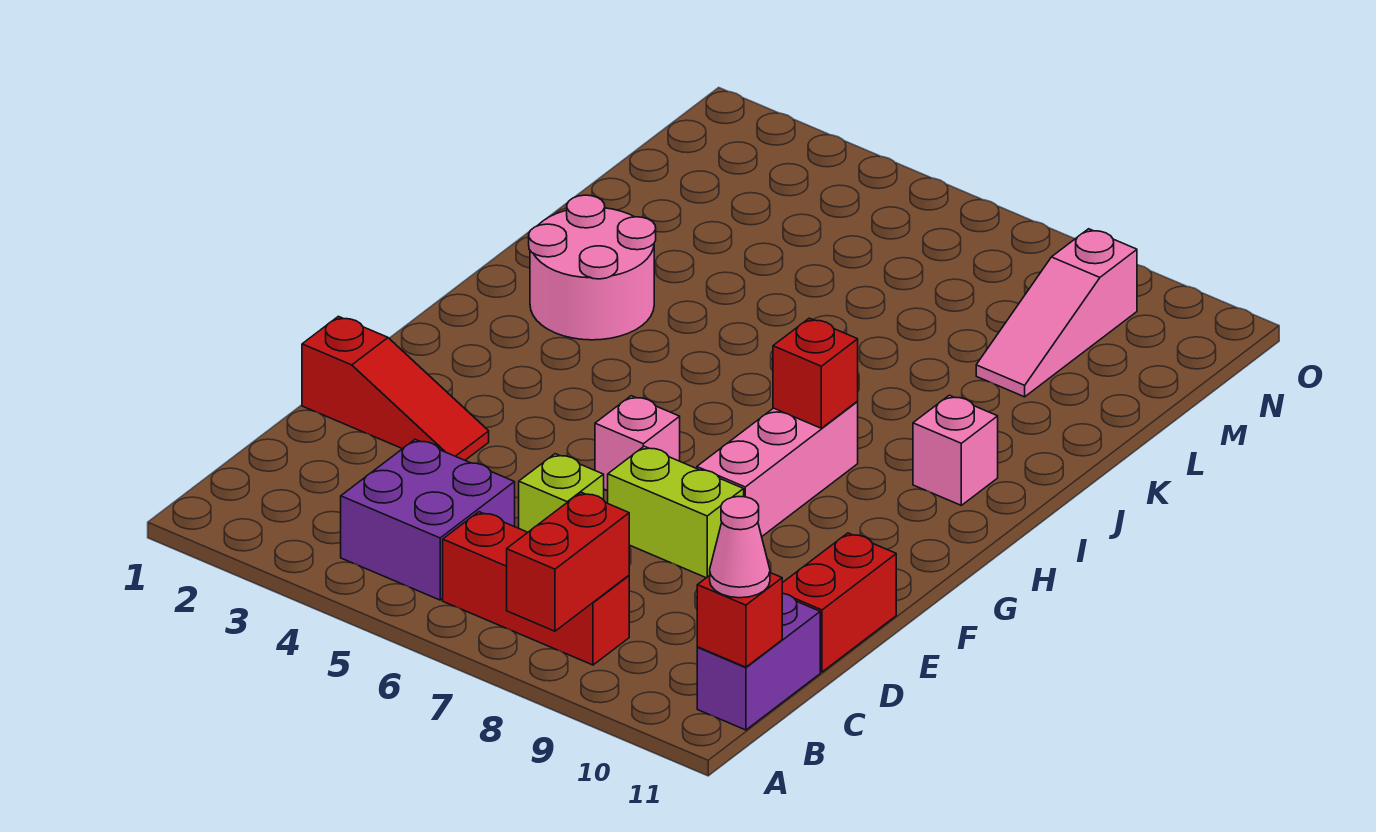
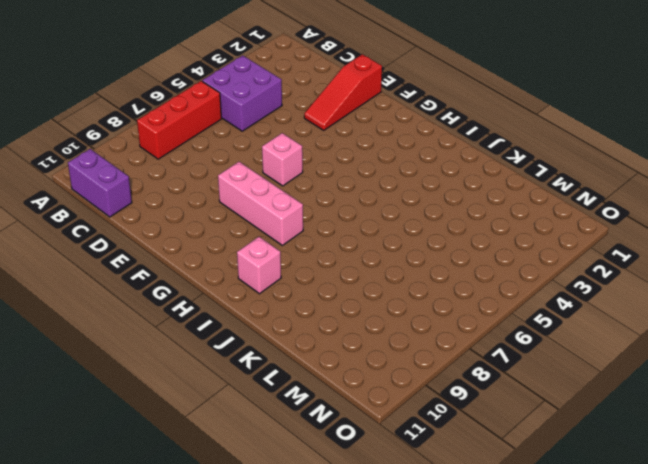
none -> lime 1x1 brick [519,454,604,532]
none -> red 1x2 brick [782,533,896,672]
none -> lime 1x2 brick [608,446,744,578]

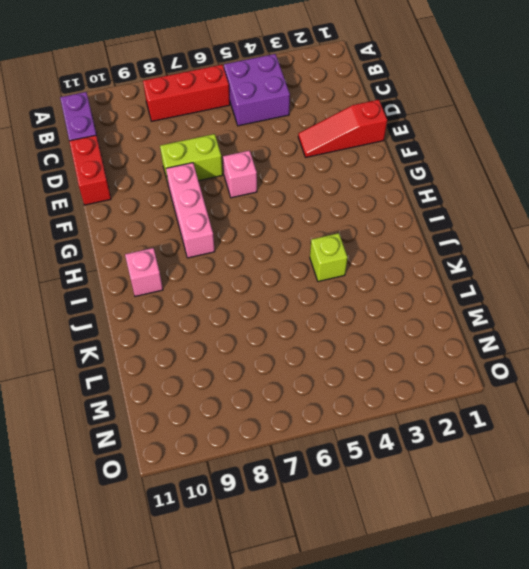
lime 1x1 brick [310,233,348,282] -> lime 1x1 brick moved to [519,454,604,532]
none -> pink 2x2 round brick [529,195,656,340]
none -> pink 1x3 slope [976,229,1137,397]
none -> red 1x2 brick [507,492,629,631]

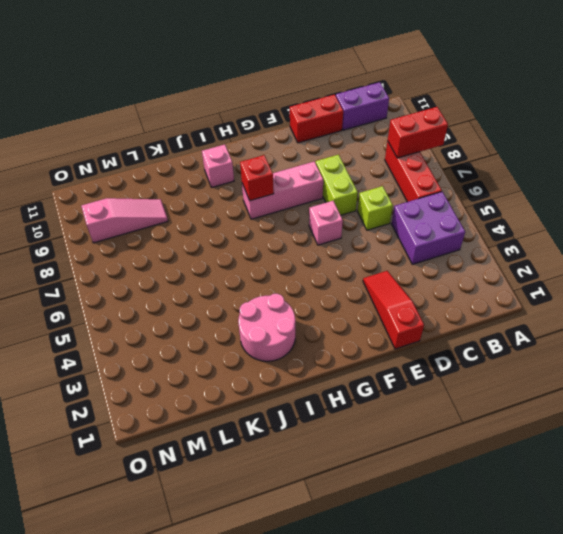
none -> red 1x1 brick [697,573,782,667]
none -> pink 1x1 cone [710,497,770,598]

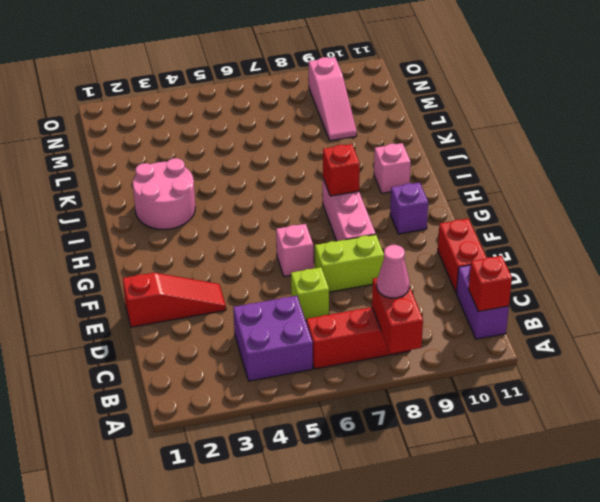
pink 1x1 cone [377,245,410,298] -> pink 1x1 cone moved to [710,497,770,598]
purple 1x1 brick [390,182,428,234] -> none

